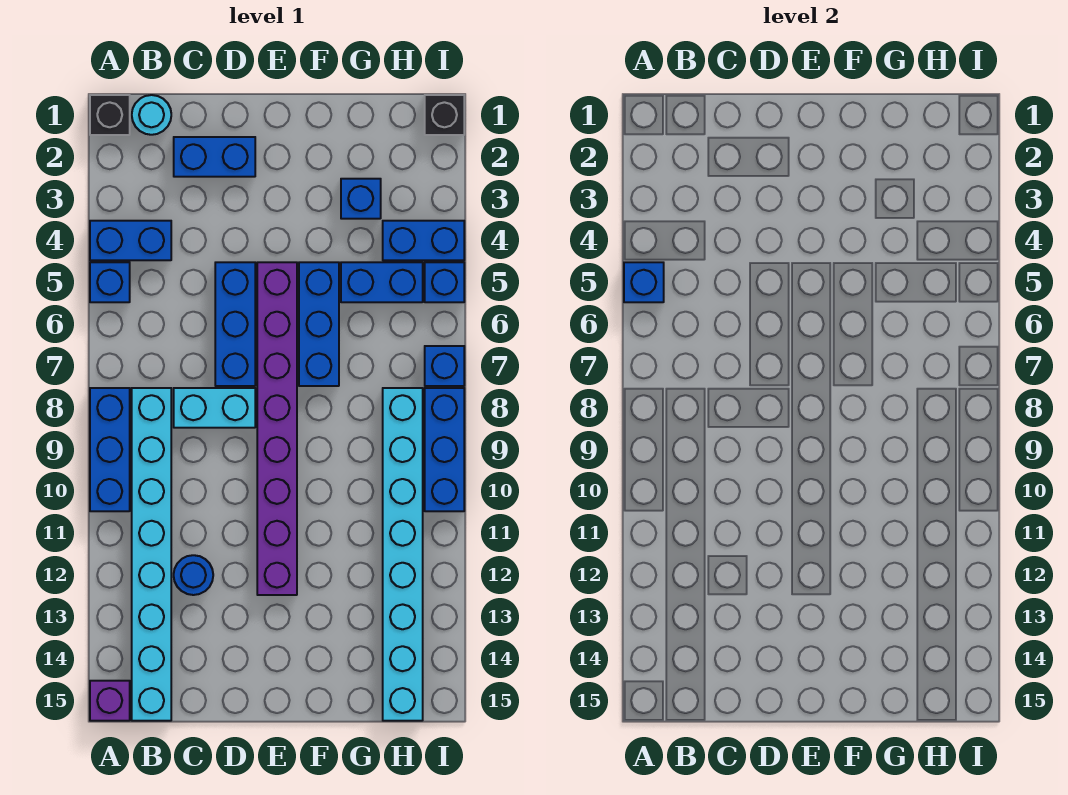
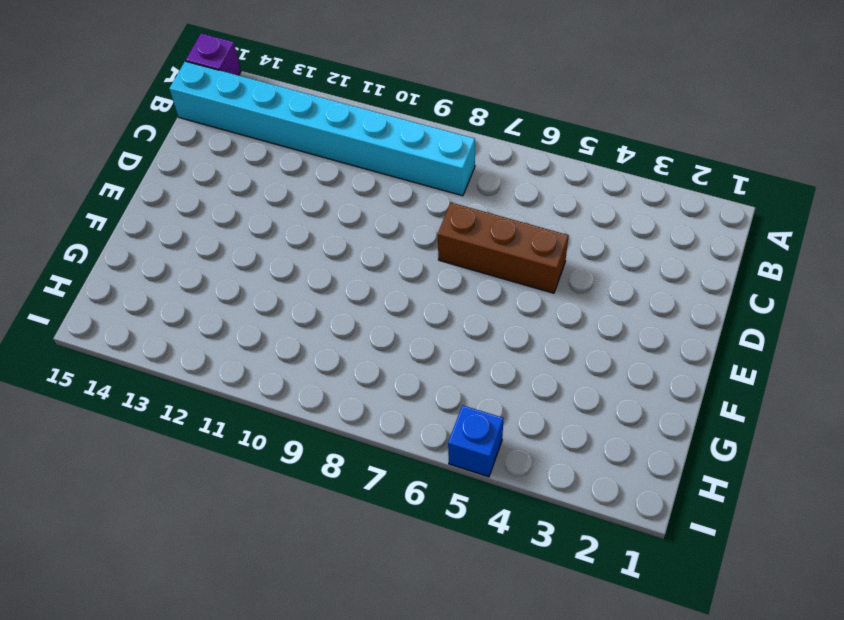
brown 1x3 brick [438,203,569,293] -> blue 1x3 brick [215,262,255,386]
none -> black 1x1 brick [90,95,130,135]
none -> blue 1x2 brick [90,221,171,260]
none -> blue 1x1 brick [90,262,130,302]

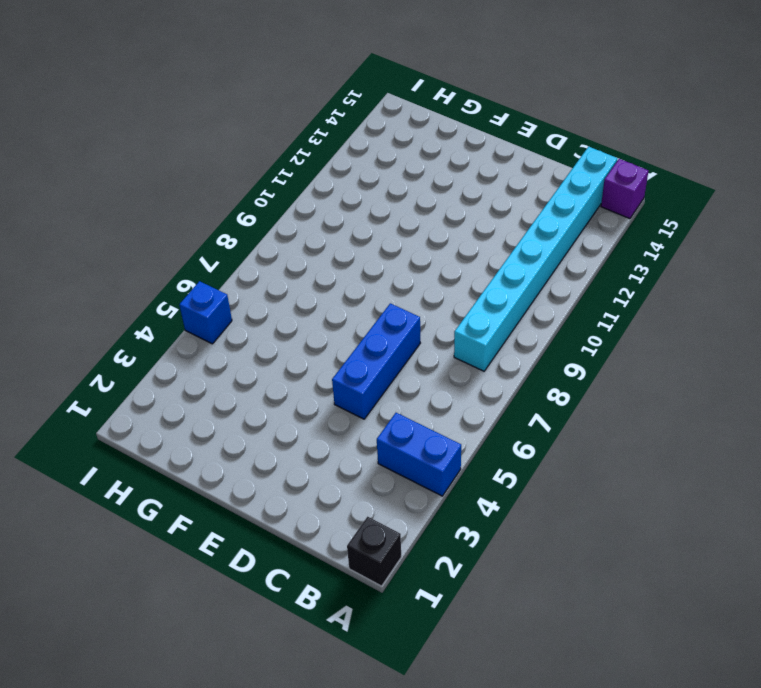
none -> blue 1x1 brick [90,262,130,302]
none -> blue 1x3 brick [90,388,130,511]
none -> cyan 1x1 round brick [132,95,171,135]

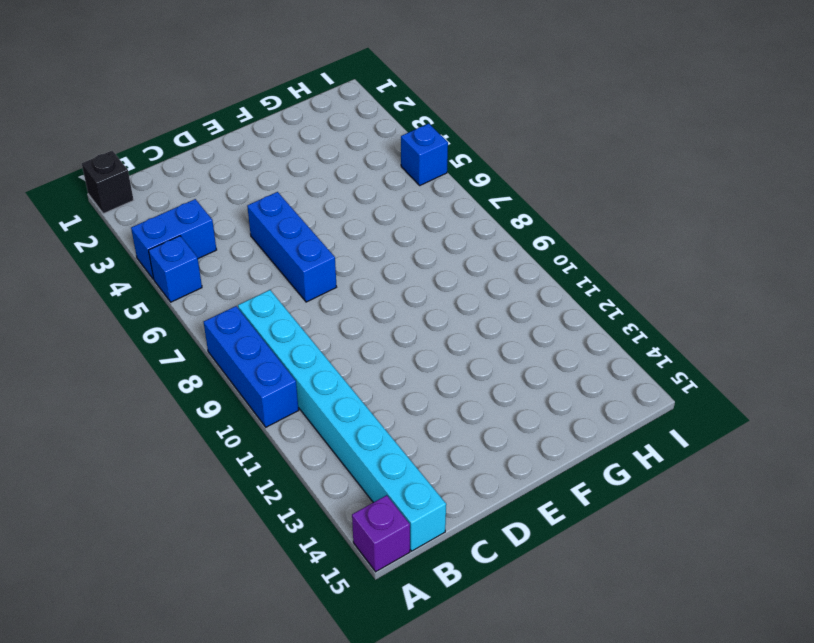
none -> cyan 1x1 round brick [132,95,171,135]
none -> blue 1x2 brick [174,137,255,177]
none -> cyan 1x2 brick [174,388,255,428]

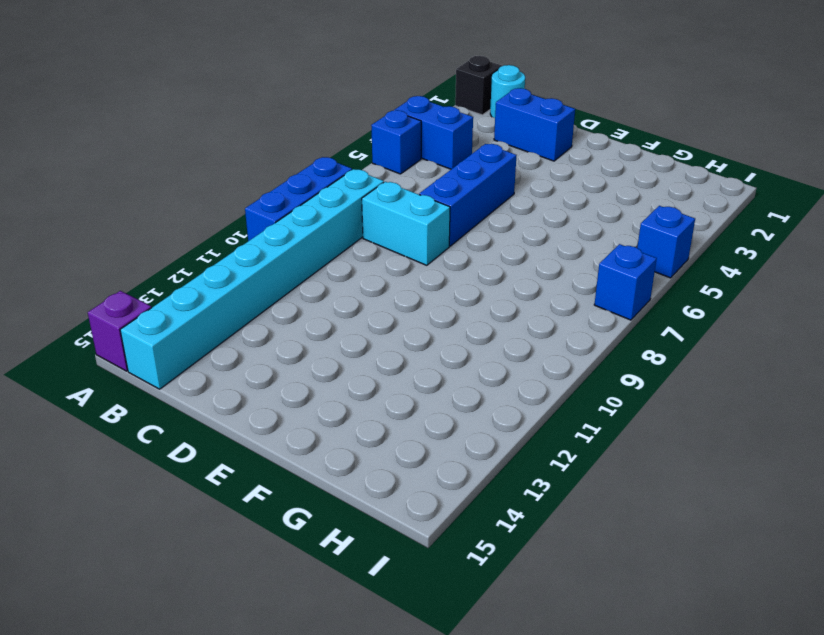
none -> blue 1x1 round brick [174,555,213,595]
none -> purple 1x8 brick [257,262,297,595]
none -> blue 1x3 brick [299,262,339,386]

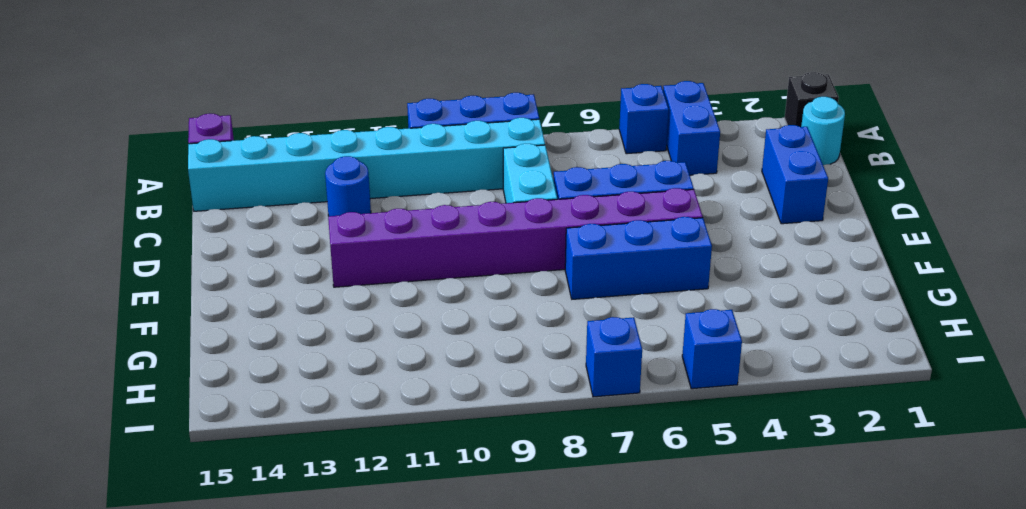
none -> blue 1x1 brick [341,179,381,219]
none -> blue 1x2 brick [341,262,423,302]
none -> blue 1x2 brick [383,221,464,260]

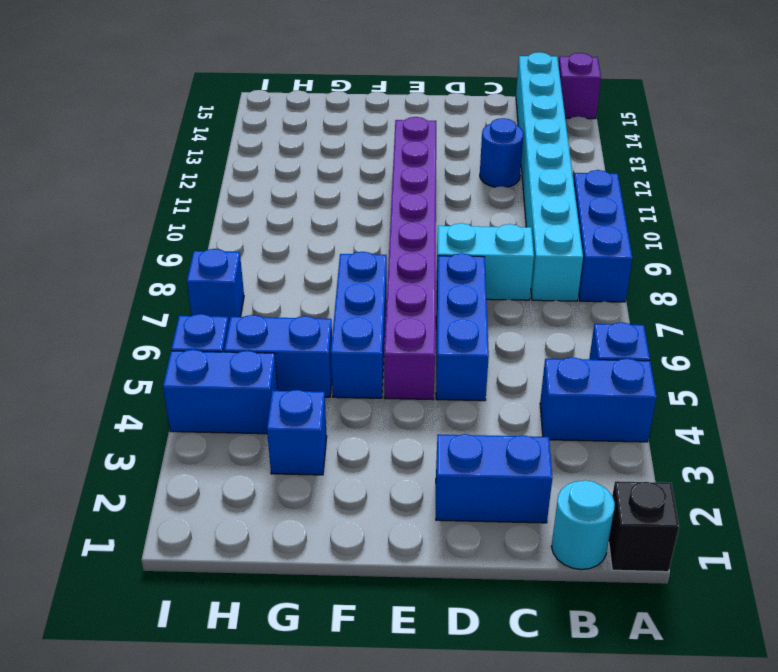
none -> cyan 1x8 brick [383,388,423,721]
none -> black 1x1 brick [425,95,464,135]
none -> blue 1x3 brick [425,388,464,511]

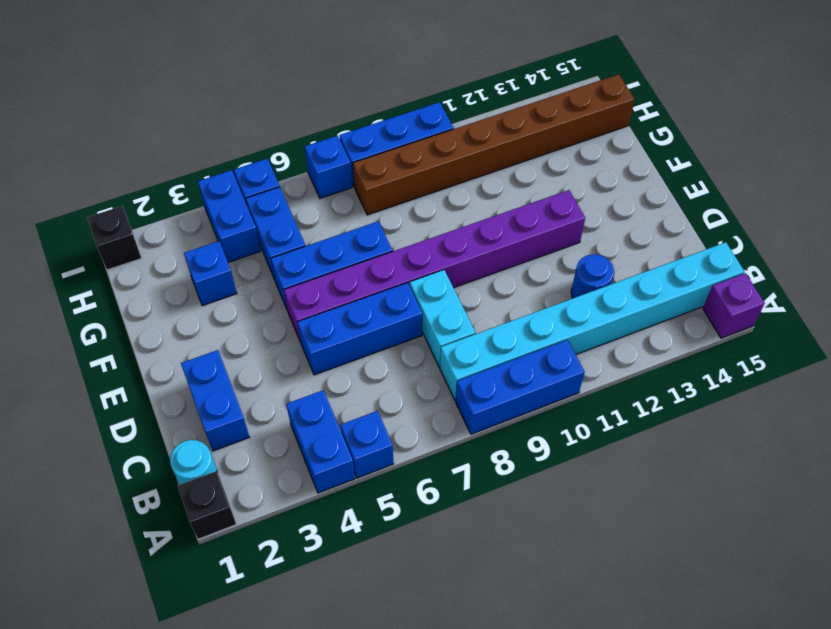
brown 1x8 brick [353,74,635,215] -> cyan 1x8 brick [383,388,423,721]
none -> blue 1x1 brick [624,262,664,302]

